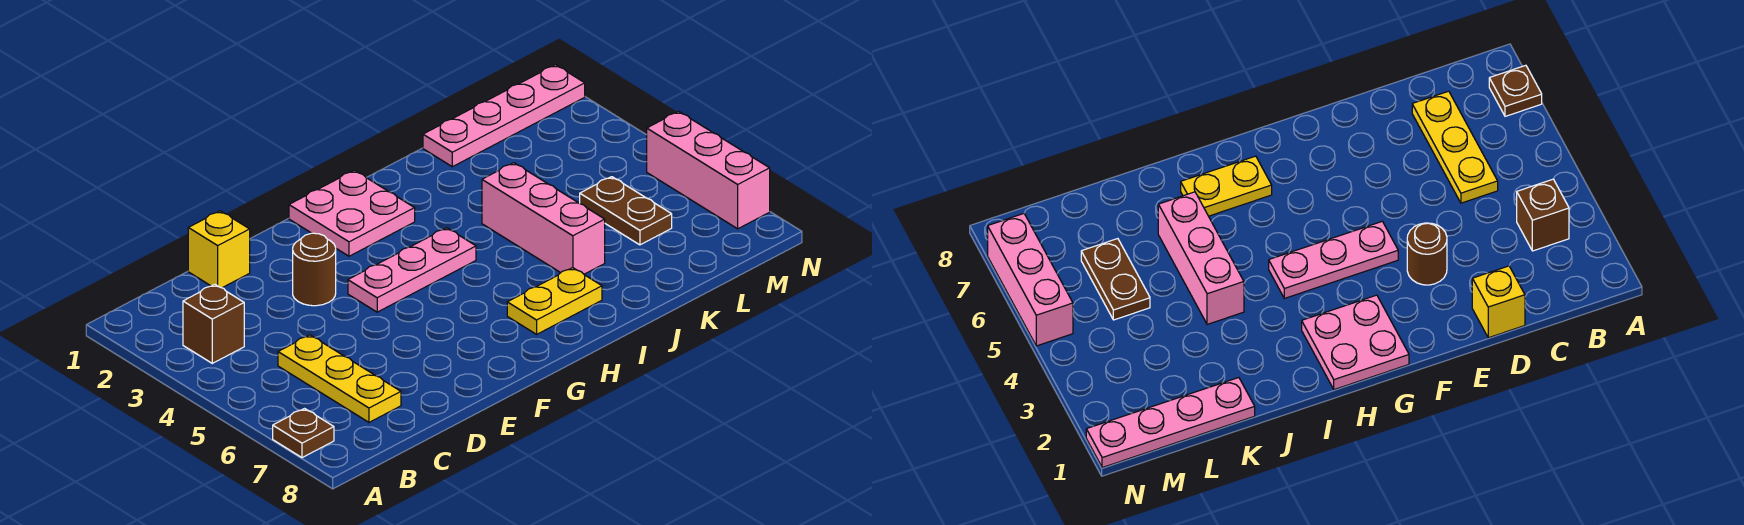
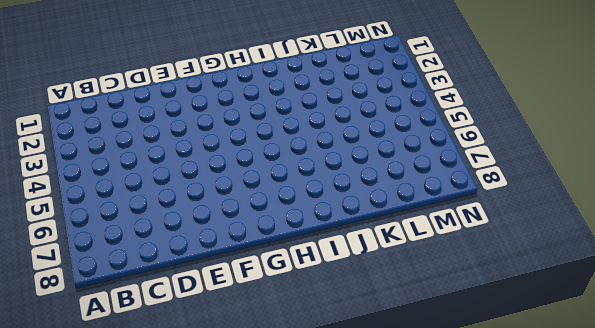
none -> brown 1x1 plate [273,409,334,458]
none -> brown 1x1 brick [183,284,244,363]
none -> yellow 1x3 plate [278,335,401,422]

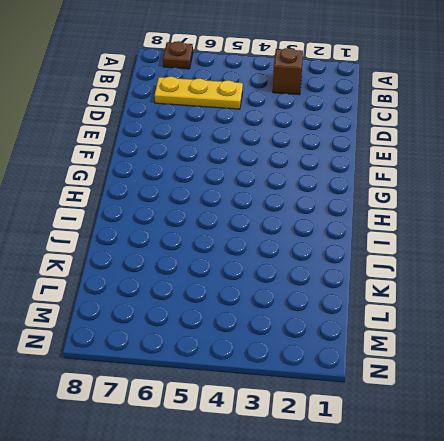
none -> yellow 1x1 brick [188,211,250,288]
none -> brown 1x1 round brick [293,233,336,306]
none -> pink 1x3 plate [348,228,476,312]

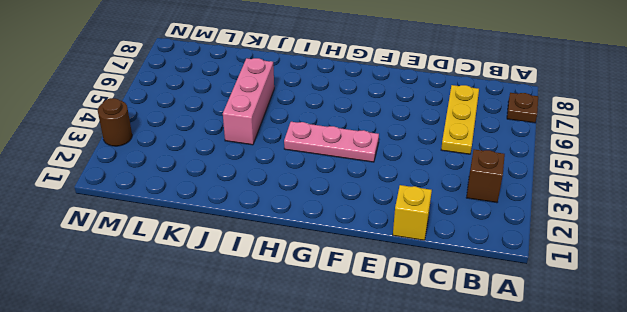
brown 1x1 round brick [98,98,132,146] -> brown 1x1 round brick moved to [293,233,336,306]
none -> pink 2x2 plate [289,170,415,256]
none -> yellow 1x2 plate [507,268,602,334]
none -> pink 1x4 plate [423,65,585,167]

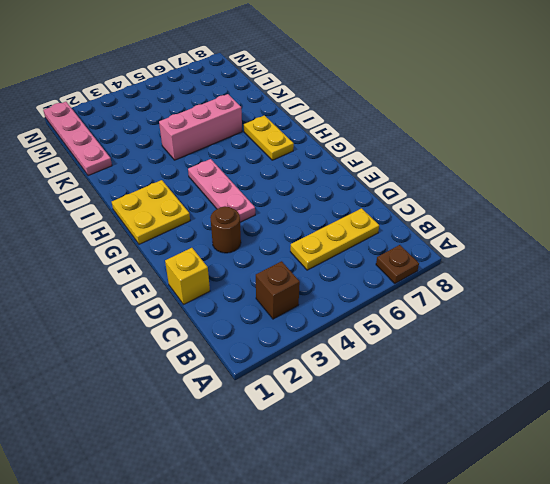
yellow 2x2 plate [112,180,190,244] -> pink 2x2 plate [289,170,415,256]
none -> brown 1x2 plate [580,177,672,245]
none -> pink 1x3 brick [647,111,770,229]

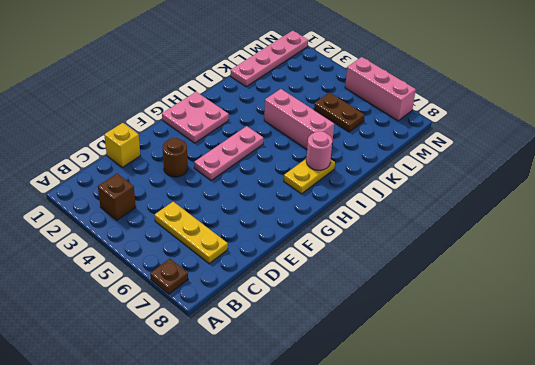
pink 1x1 round brick [306,131,332,170] -> none

